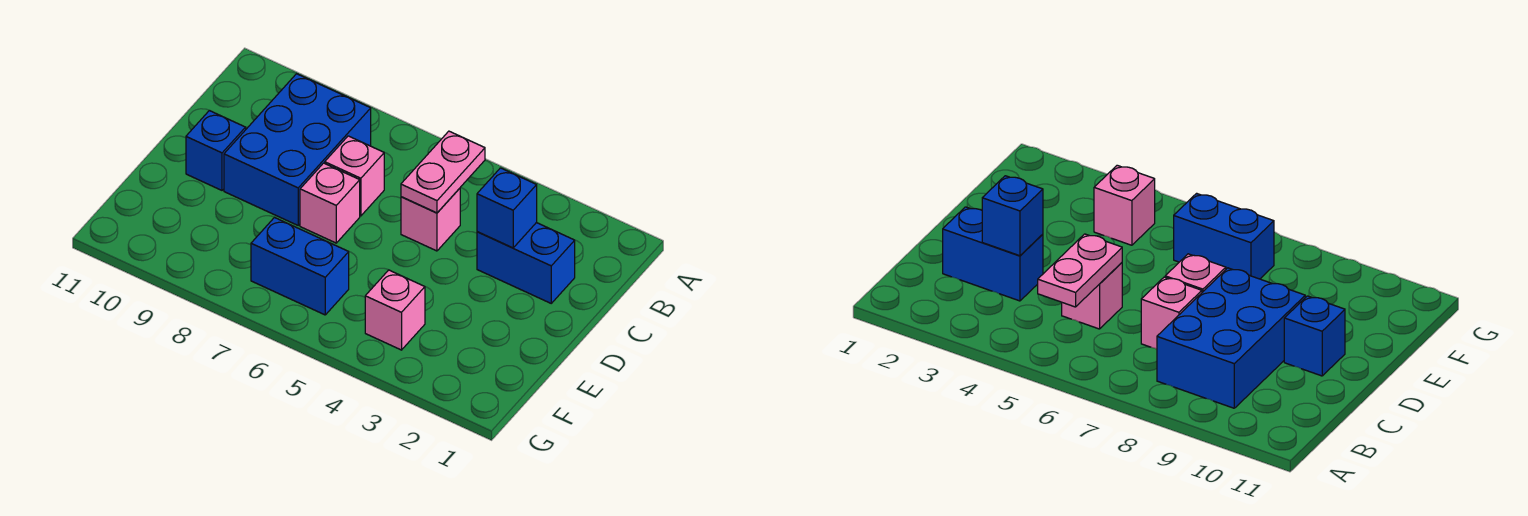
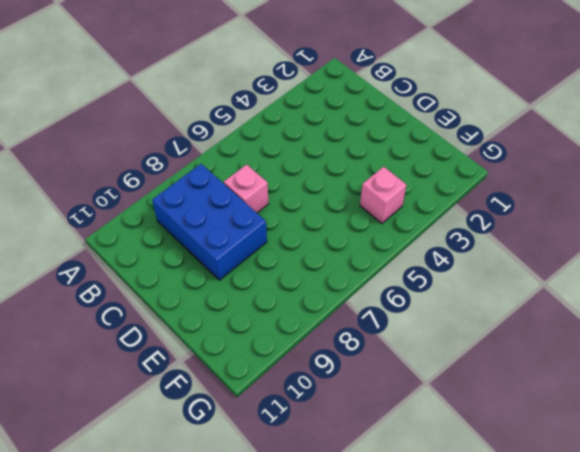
none -> blue 1x2 brick [477,223,575,303]
none -> pink 1x1 brick [401,188,460,251]

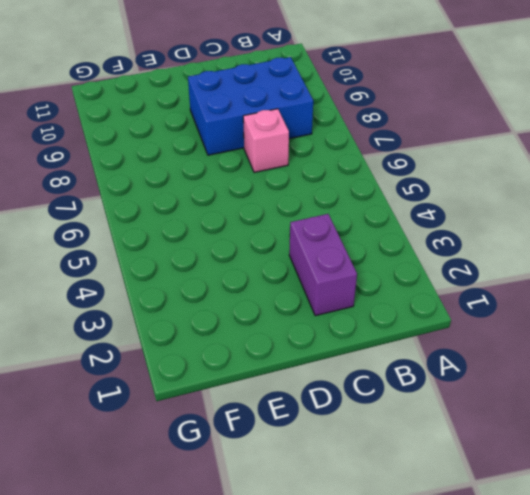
purple 1x2 brick [289,214,357,316] -> blue 1x2 brick [477,223,575,303]
none -> pink 1x1 brick [401,188,460,251]
none -> pink 1x1 brick [300,163,360,243]

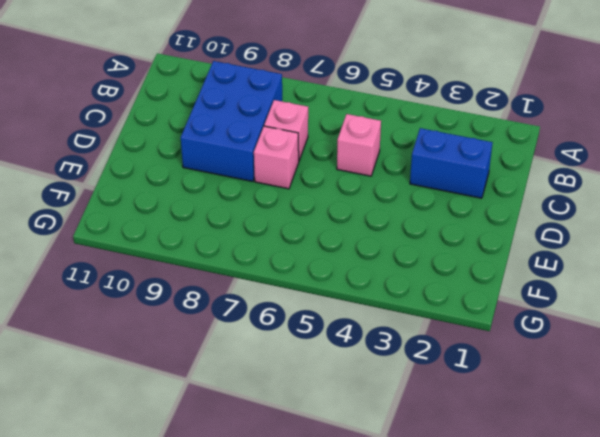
none -> blue 1x1 brick [186,111,246,190]
none -> pink 1x1 brick [365,270,425,350]

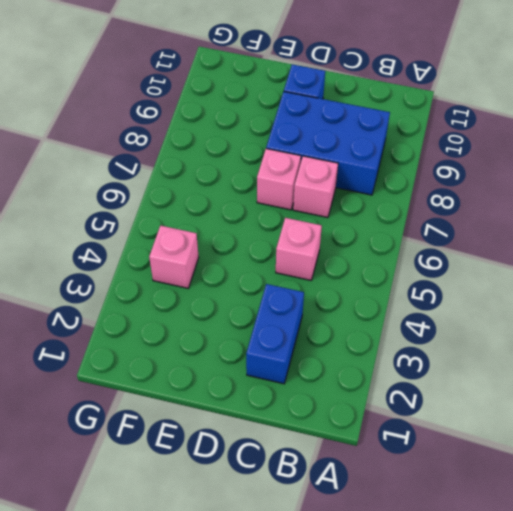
none -> blue 1x2 brick [251,217,349,315]
none -> pink 1x2 plate [401,131,485,213]

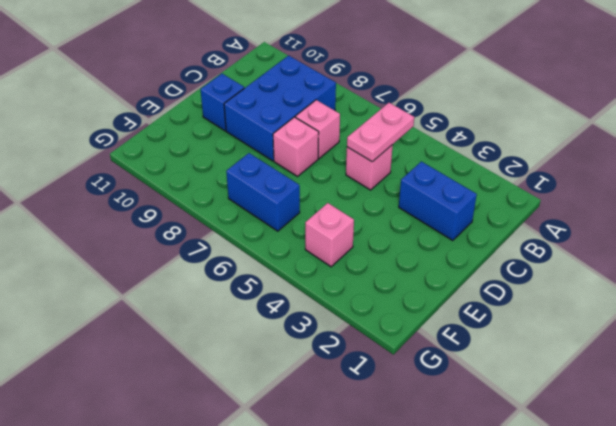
none -> blue 1x1 brick [477,168,537,248]

